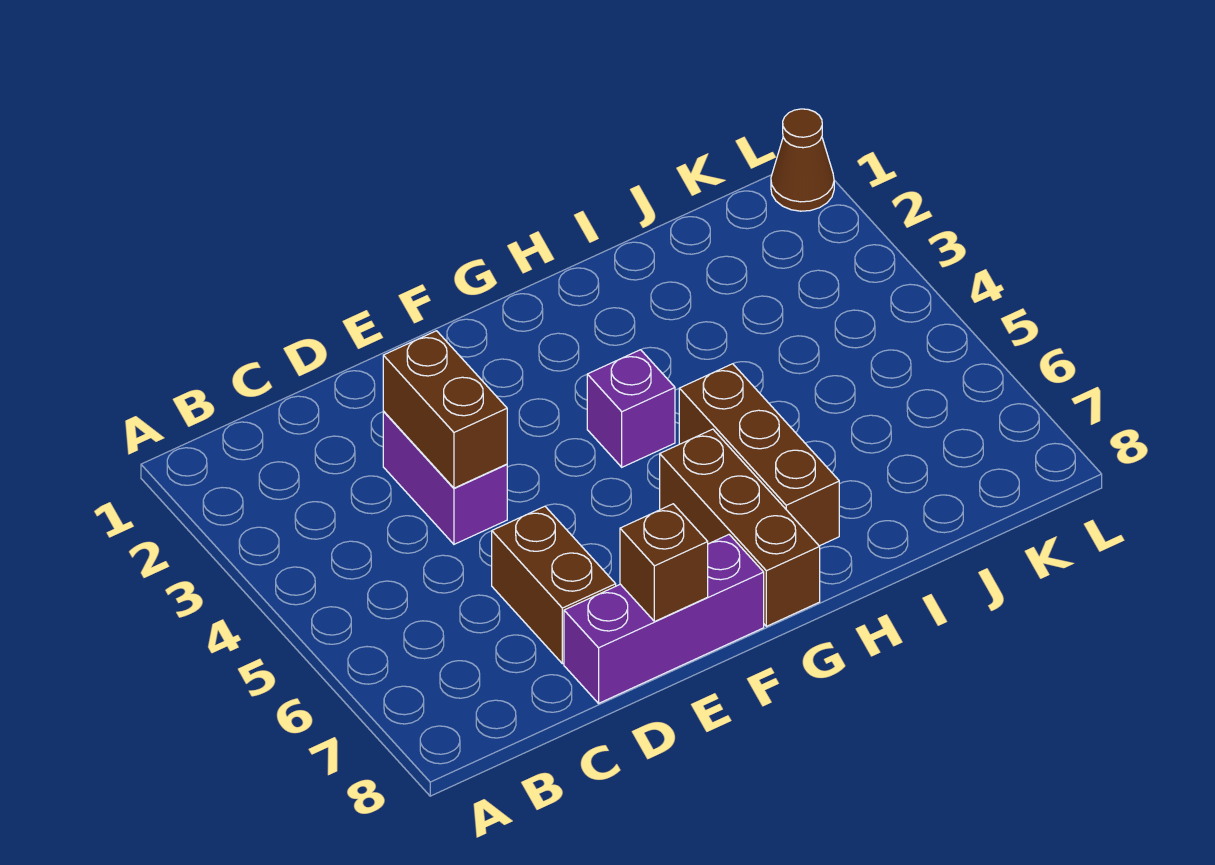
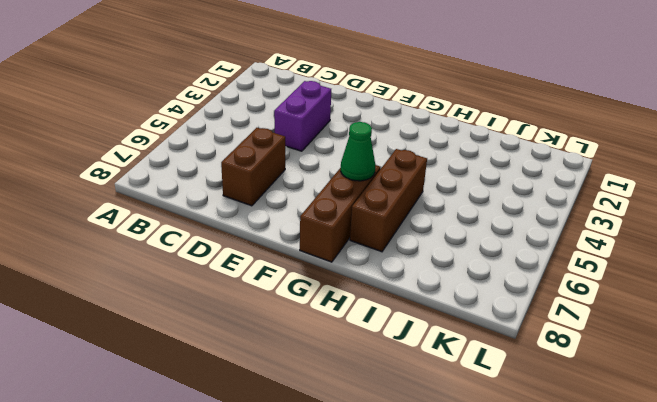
green 1x1 cone [341,122,375,181] -> none
none -> purple 1x3 brick [564,535,764,703]
none -> purple 1x1 brick [587,350,675,467]

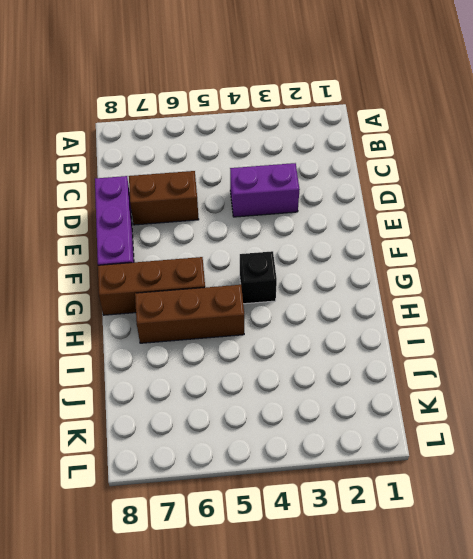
black 1x1 brick [240,251,277,304] -> purple 1x1 brick [587,350,675,467]
none -> brown 1x1 cone [771,109,834,211]
none -> brown 1x2 brick [383,331,507,488]

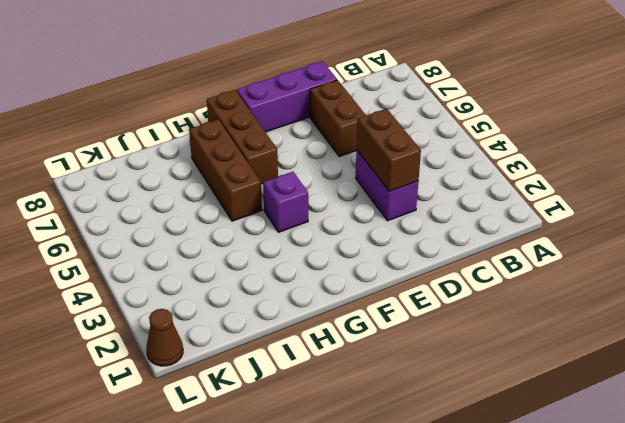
none -> brown 1x1 brick [620,504,708,622]

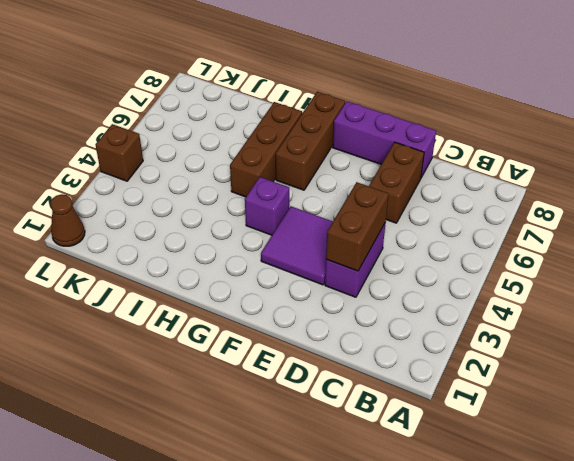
purple 2x2 tile [261,206,333,285] -> none
brown 1x1 brick [96,124,143,181] -> brown 1x1 brick moved to [620,504,708,622]

